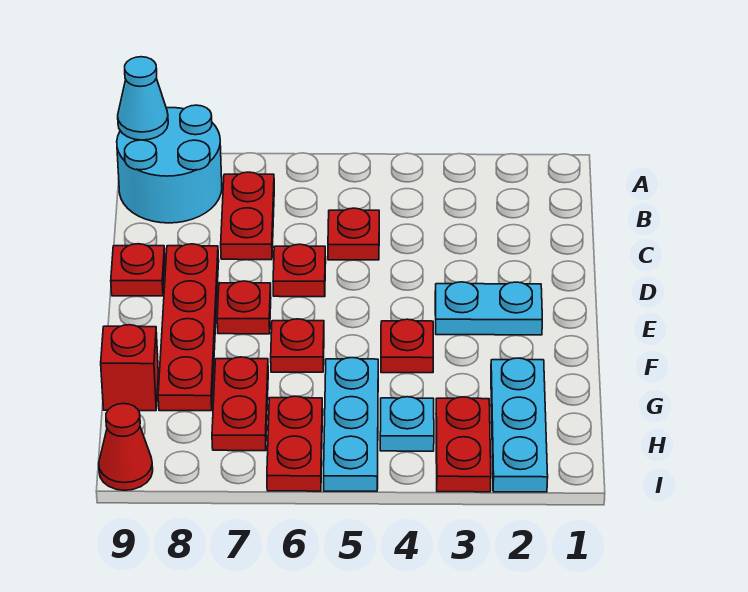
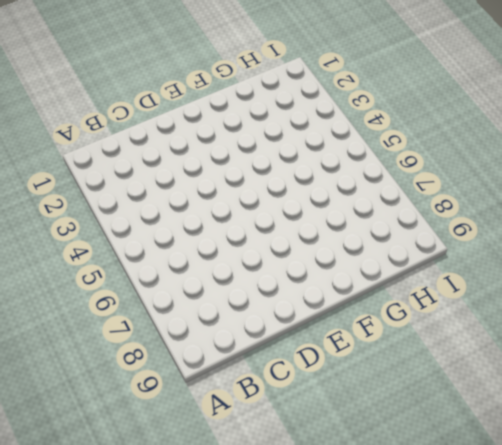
none -> cyan 2x2 round brick [117,105,222,223]
none -> red 1x2 plate [221,172,274,260]
none -> red 1x1 plate [328,208,379,260]

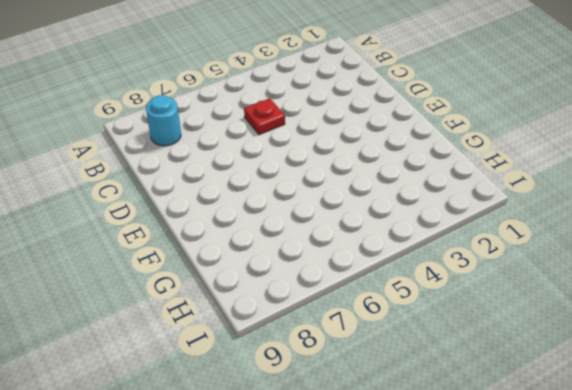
cyan 1x1 round brick [146,95,181,146] -> cyan 2x2 round brick [117,105,222,223]
none -> red 1x2 plate [221,172,274,260]
none -> red 1x1 plate [273,244,326,297]
none -> red 1x4 plate [158,244,219,411]

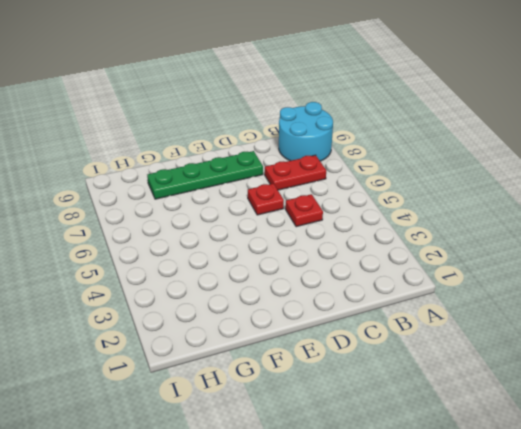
green 1x4 plate [147,151,263,199] -> red 1x4 plate [158,244,219,411]
none -> red 1x1 plate [111,244,165,296]
none -> cyan 1x2 plate [435,282,542,335]
none -> red 1x1 plate [217,281,271,334]

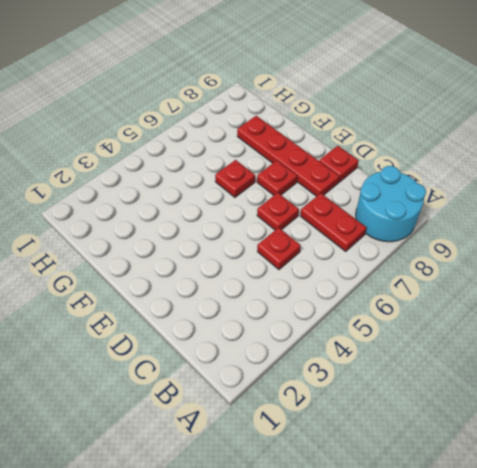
none -> cyan 1x2 plate [435,282,542,335]
none -> red 1x1 plate [381,319,433,373]
none -> cyan 1x3 plate [491,358,548,492]

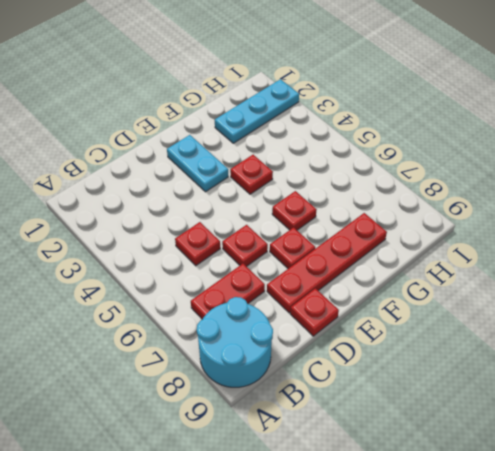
none -> cyan 1x3 plate [324,358,378,491]
none -> red 1x2 plate [212,357,268,451]
none -> red 1x1 brick [101,325,158,411]

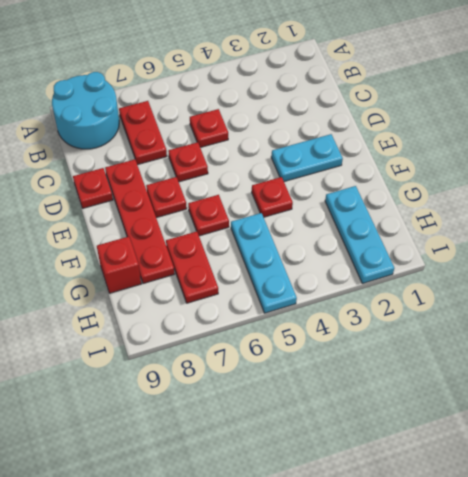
none -> red 1x2 plate [436,397,491,492]
none -> cyan 1x1 plate [380,397,434,451]
none -> red 1x2 plate [267,396,323,491]

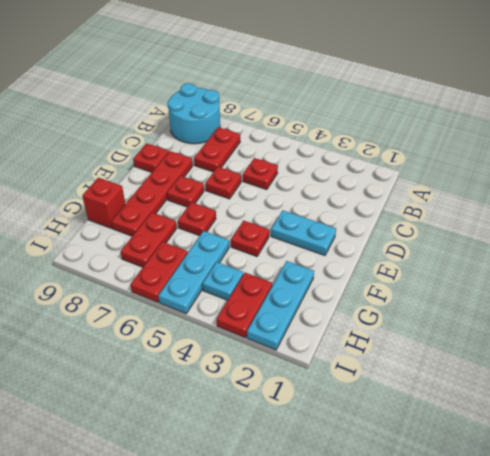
none -> red 1x1 cone [99,404,153,490]
none -> cyan 1x1 cone [118,57,168,140]

